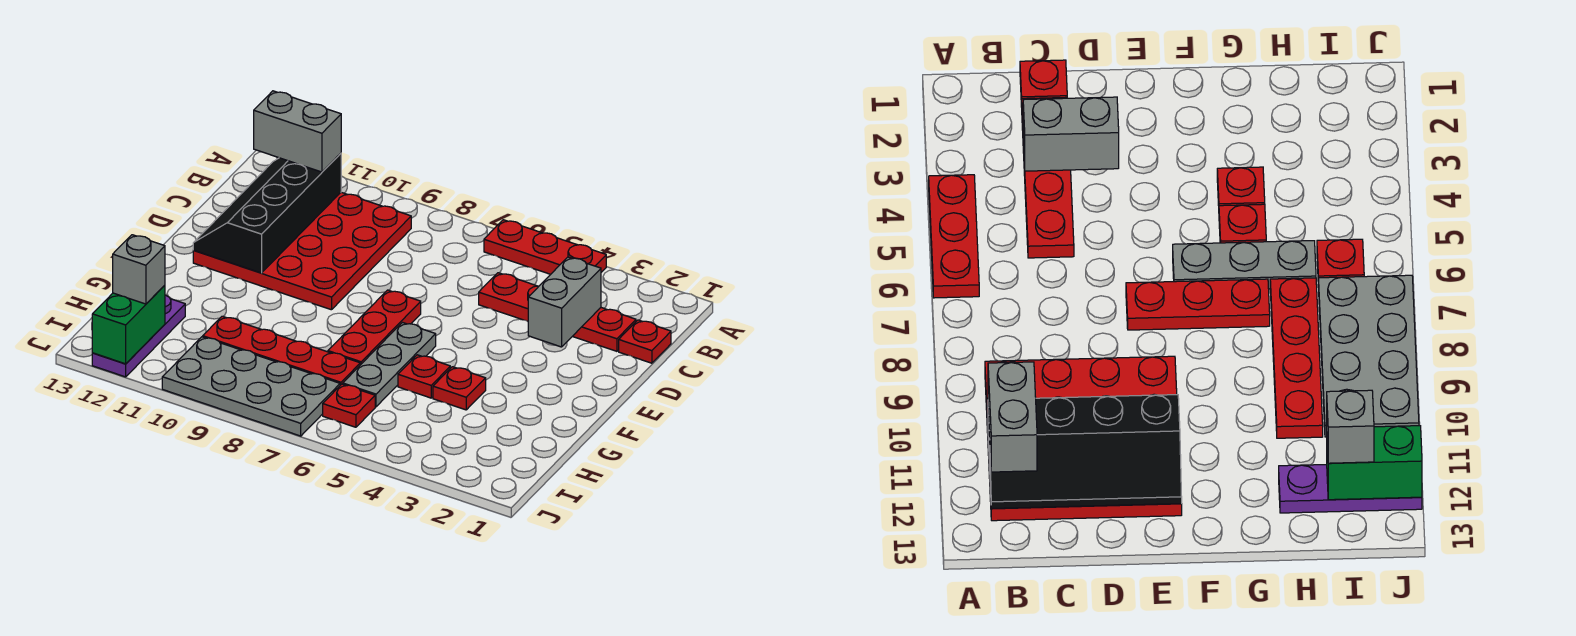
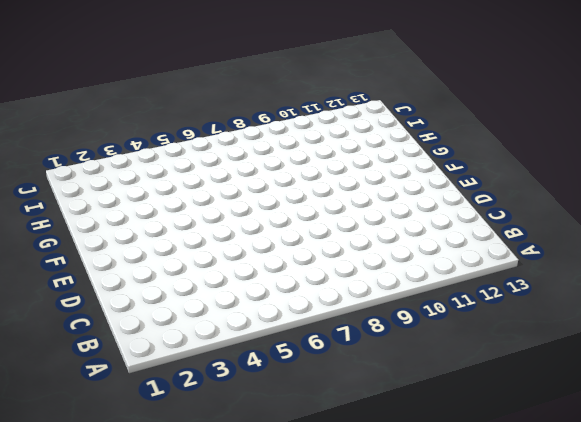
none -> red 1x3 plate [484,220,606,274]
none -> red 4x4 plate [193,192,411,310]
none -> red 1x1 plate [619,320,671,363]

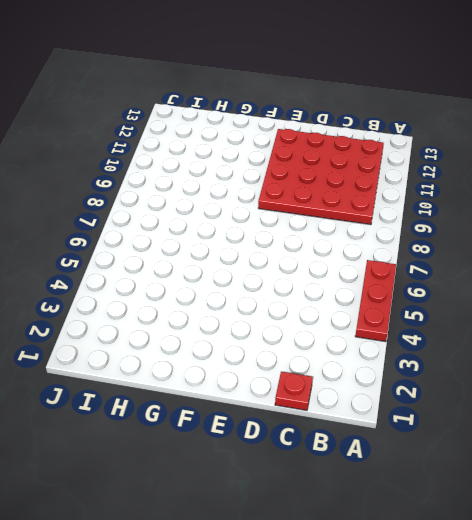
none -> red 1x4 plate [479,273,636,351]
none -> red 1x3 plate [328,290,421,365]
none -> grey 1x3 plate [343,323,436,407]

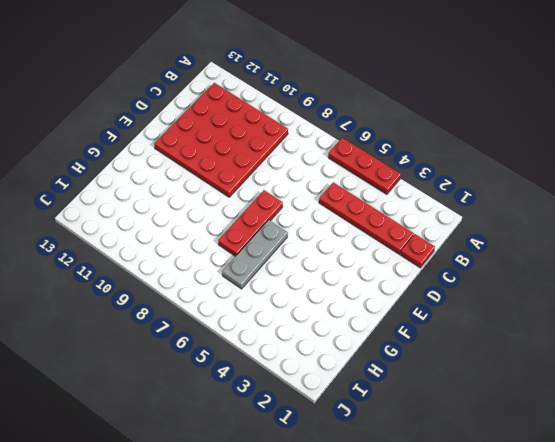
none -> red 1x1 plate [433,367,486,410]
none -> red 1x1 plate [398,355,450,398]
none -> red 1x4 plate [203,316,360,385]

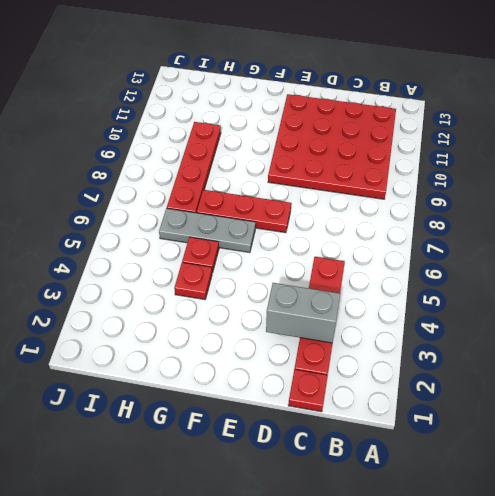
none -> red 1x3 plate [484,220,606,274]
none -> purple 1x3 plate [92,295,185,377]
none -> red 1x1 plate [323,384,375,427]

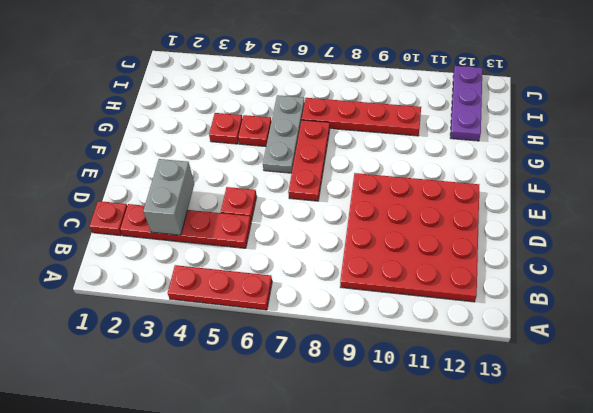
red 1x1 plate [221,187,257,221] -> red 1x1 plate moved to [323,384,375,427]
none -> grey 2x4 plate [162,337,340,436]
none -> black 2x4 slope [193,153,341,273]
none -> green 1x2 brick [92,285,165,364]

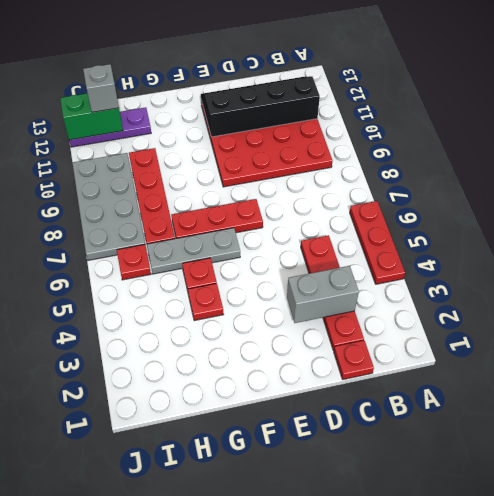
none -> grey 1x2 brick [254,91,341,172]

